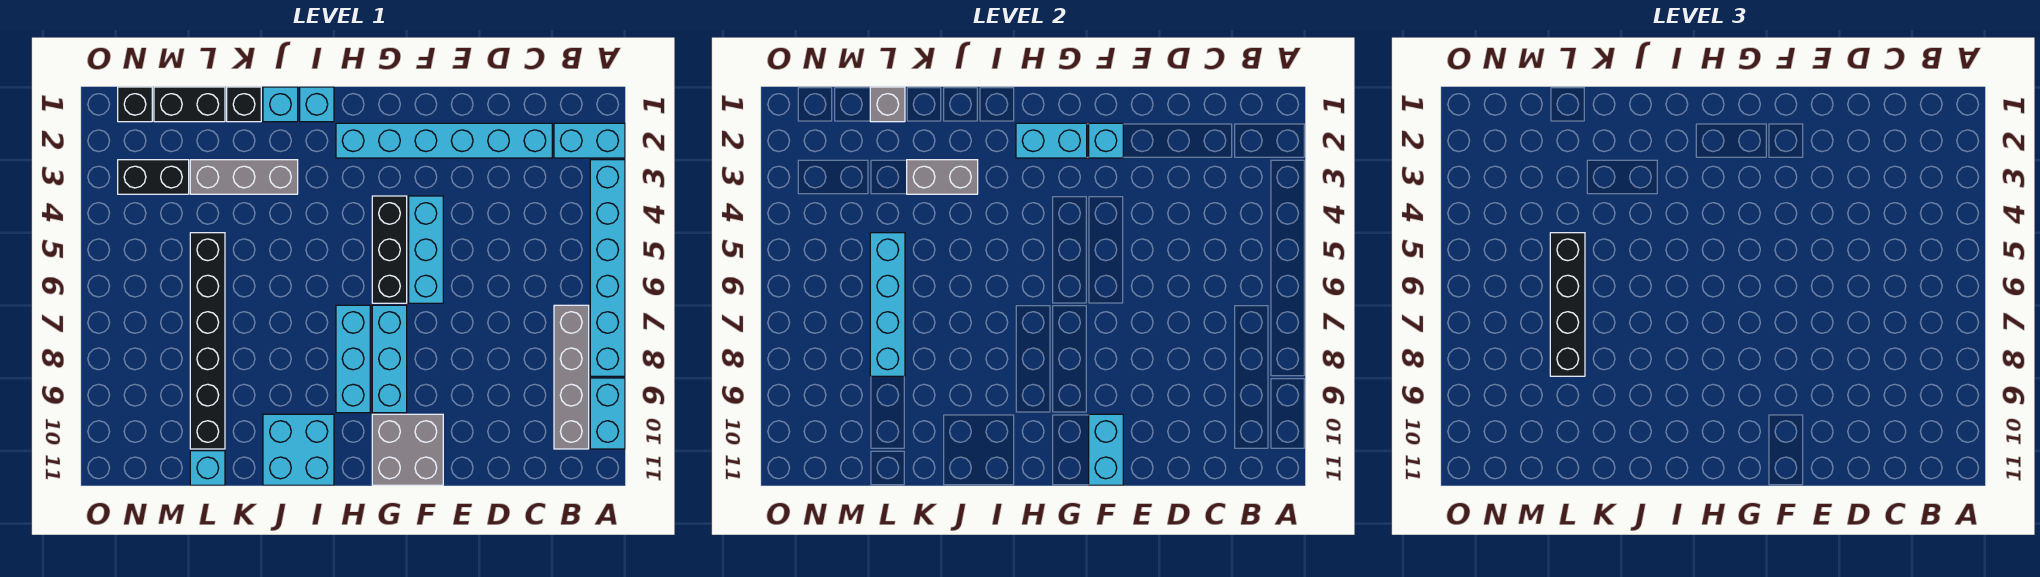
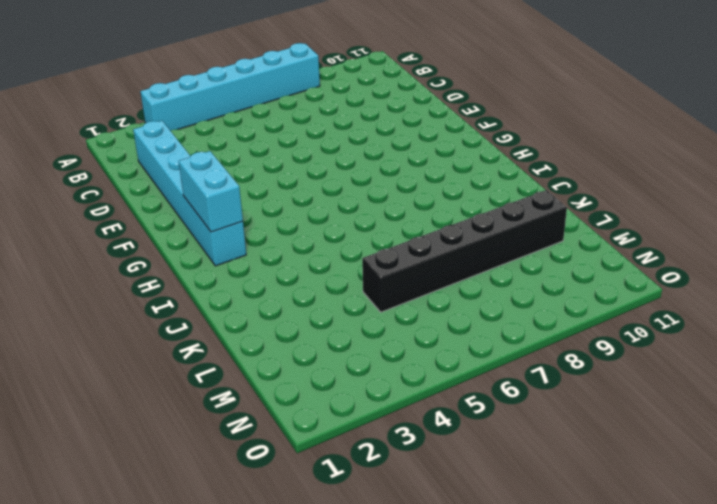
none -> cyan 1x2 brick [554,123,625,158]
none -> cyan 1x2 brick [590,378,625,449]
none -> grey 1x4 brick [554,305,589,449]

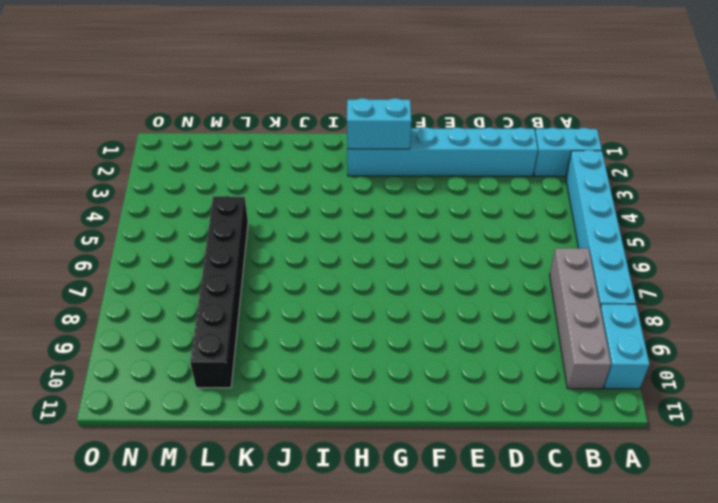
none -> cyan 1x3 brick [409,196,443,303]
none -> grey 2x2 brick [372,414,443,485]
none -> black 1x3 brick [372,196,407,303]

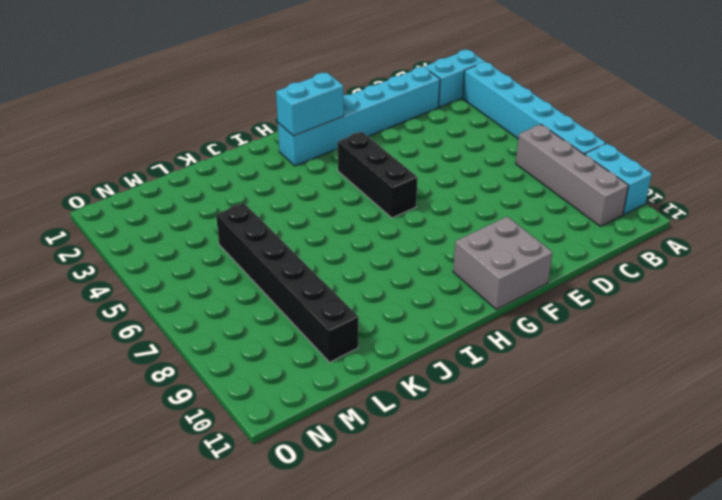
none -> cyan 1x3 brick [409,196,443,303]
none -> cyan 1x3 brick [372,305,407,413]
none -> cyan 1x3 brick [336,305,370,413]

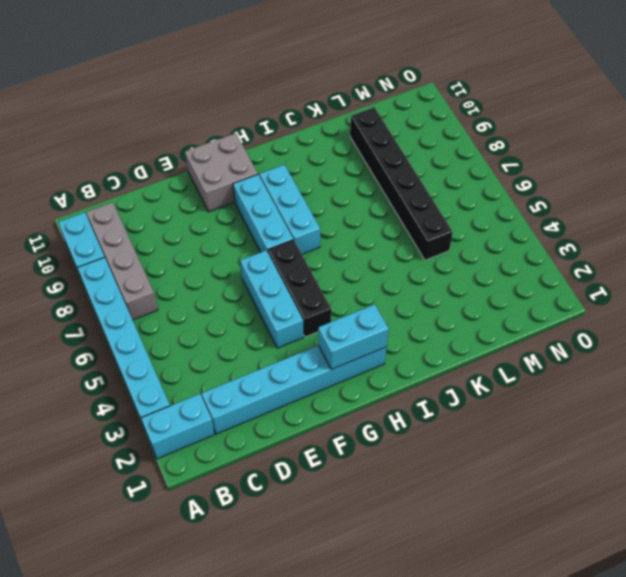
none -> cyan 1x1 brick [300,87,334,122]
none -> cyan 2x2 brick [263,414,334,485]
none -> cyan 1x1 brick [263,87,298,122]

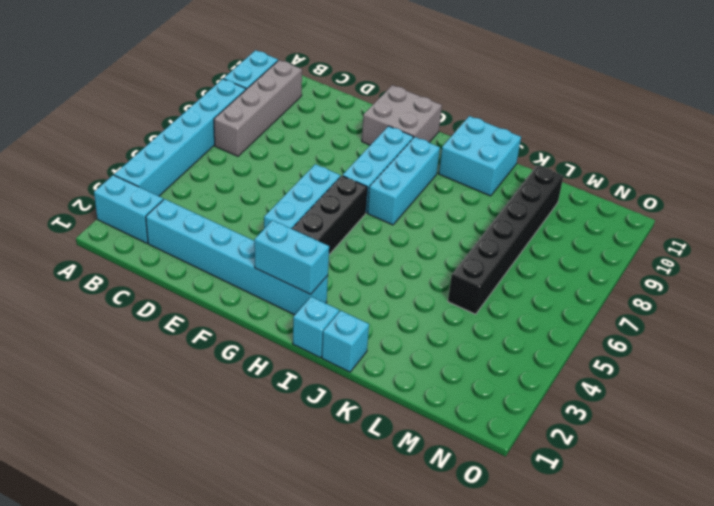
none -> grey 1x3 brick [190,160,298,194]
none -> black 1x1 brick [227,87,261,122]
none -> black 1x2 brick [154,87,225,122]

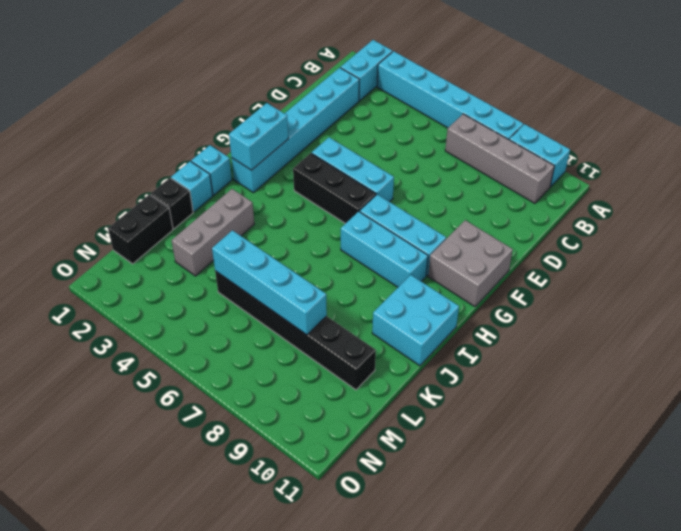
none -> cyan 1x1 brick [190,451,225,485]
none -> black 1x2 brick [118,160,189,194]
none -> black 1x1 brick [118,87,152,122]

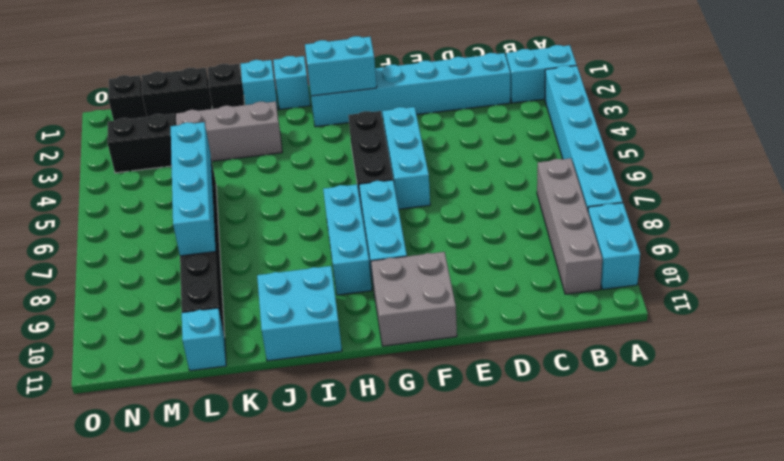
none -> cyan 1x1 brick [1089,123,1123,158]
none -> cyan 1x2 brick [1089,414,1123,485]
none -> grey 1x2 brick [907,160,978,194]

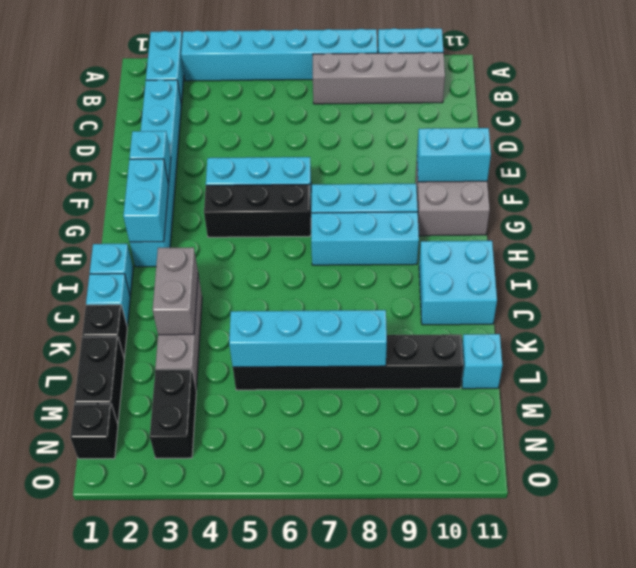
none -> grey 1x1 brick [870,87,905,122]
none -> black 1x4 brick [1550,233,1585,376]

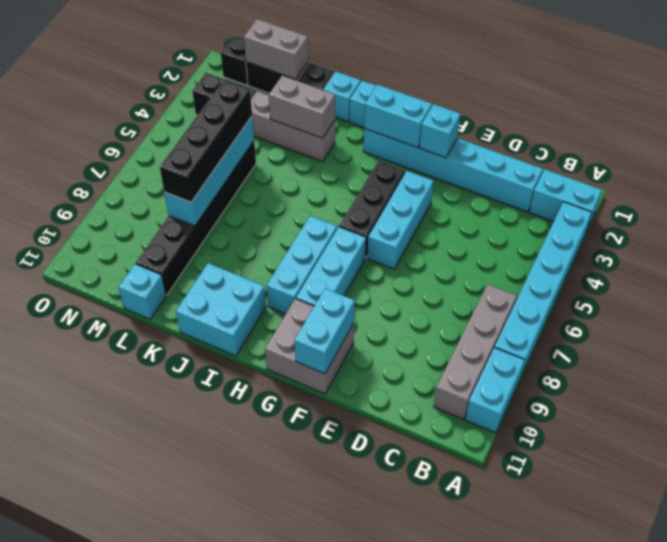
grey 1x2 brick [244,19,308,79] -> grey 1x1 brick [870,87,905,122]

